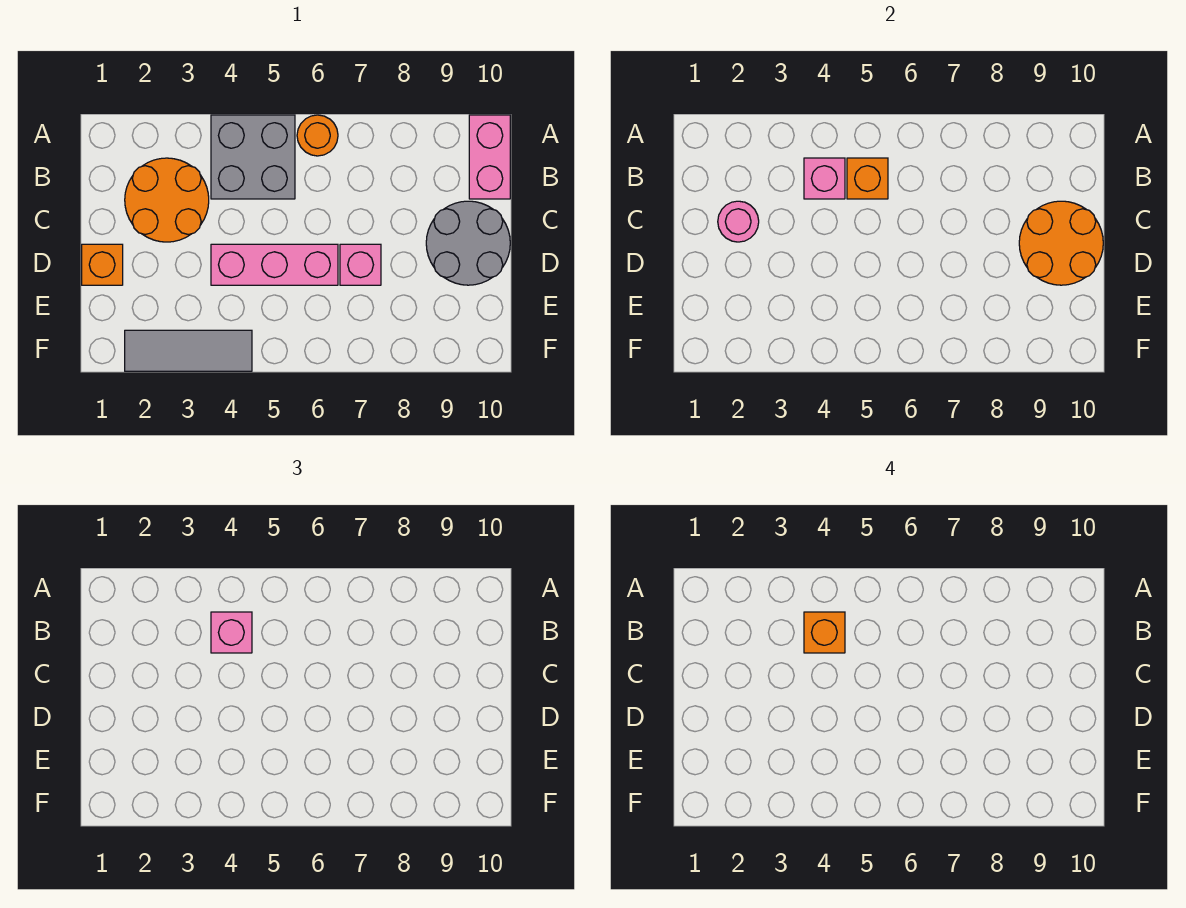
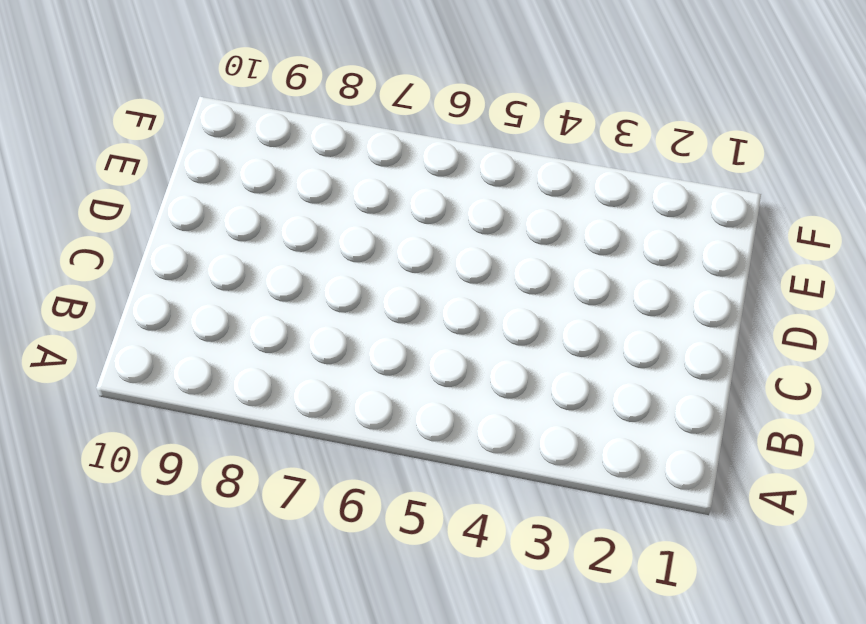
none -> grey 2x2 brick [211,115,295,199]
none -> orange 1x1 round brick [297,115,338,156]
none -> pink 1x2 brick [469,115,510,199]

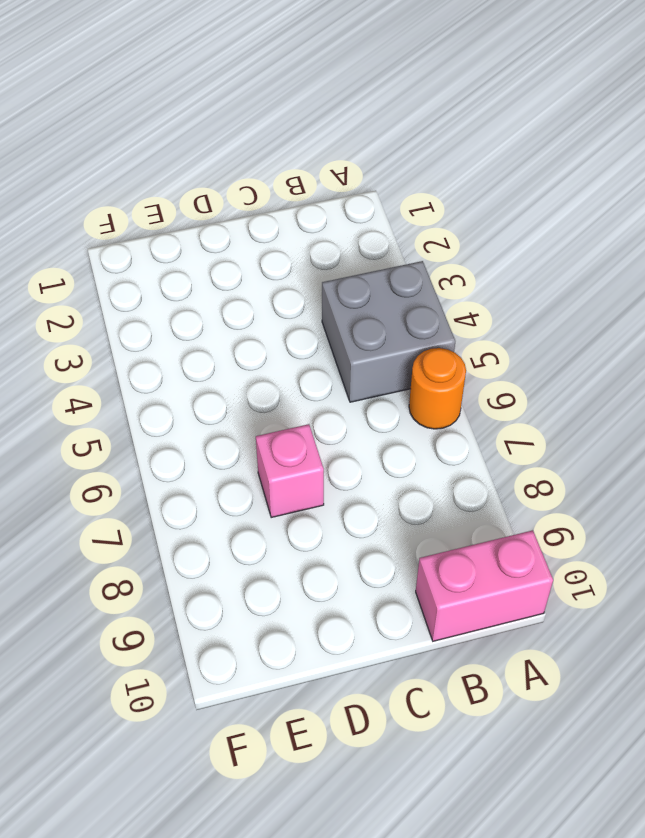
none -> orange 2x2 round brick [125,158,209,242]
none -> grey 2x2 round brick [426,201,510,285]
none -> orange 1x1 brick [82,244,123,285]

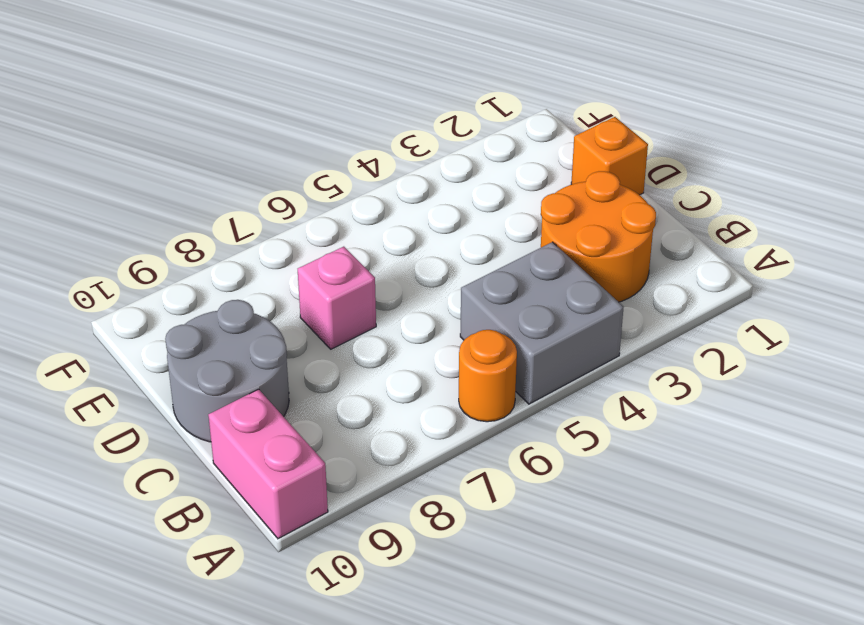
none -> pink 1x3 brick [211,244,338,285]
none -> grey 1x3 tile [125,330,252,371]
none -> pink 1x1 brick [804,158,845,199]

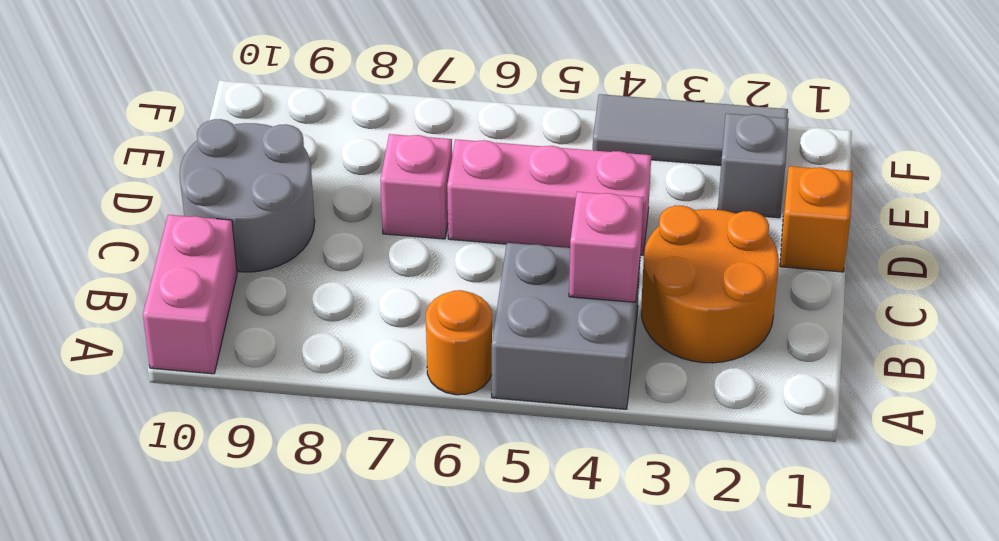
grey 1x1 brick [718,113,789,218] -> none
none -> orange 1x1 brick [847,158,888,199]
none -> pink 1x1 round brick [718,201,759,242]
none -> orange 2x2 round brick [1019,201,1103,285]

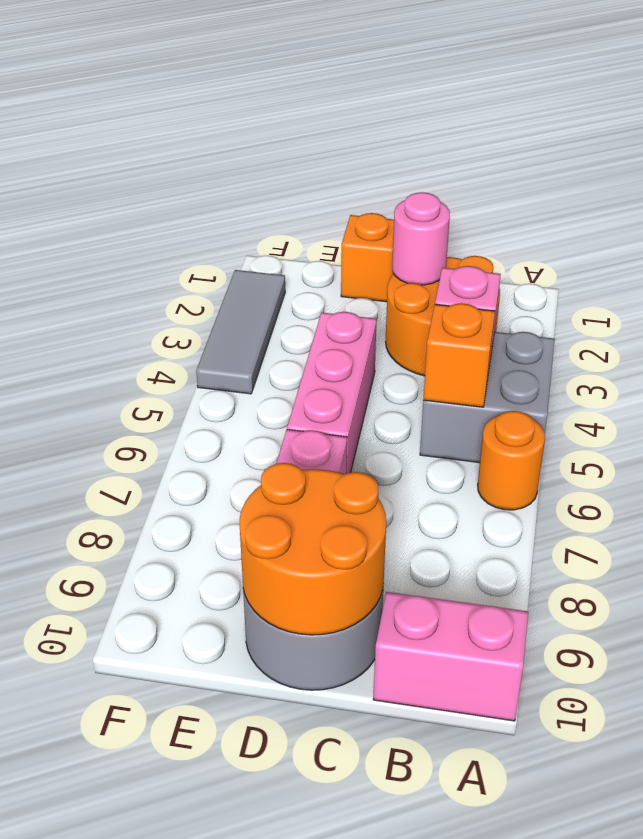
none -> pink 1x1 brick [211,612,252,653]
none -> orange 1x1 brick [804,612,845,653]

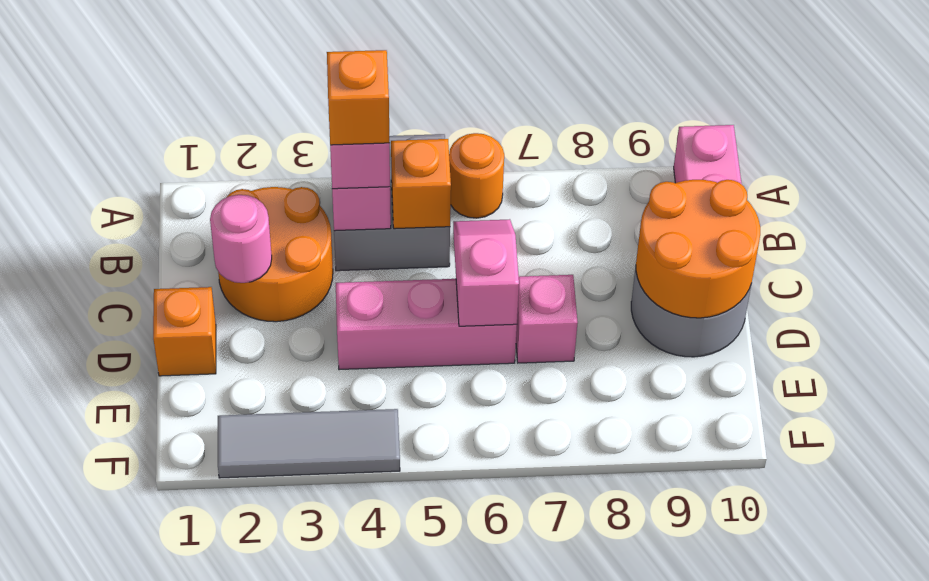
pink 1x2 slope [453,219,519,326] -> none

